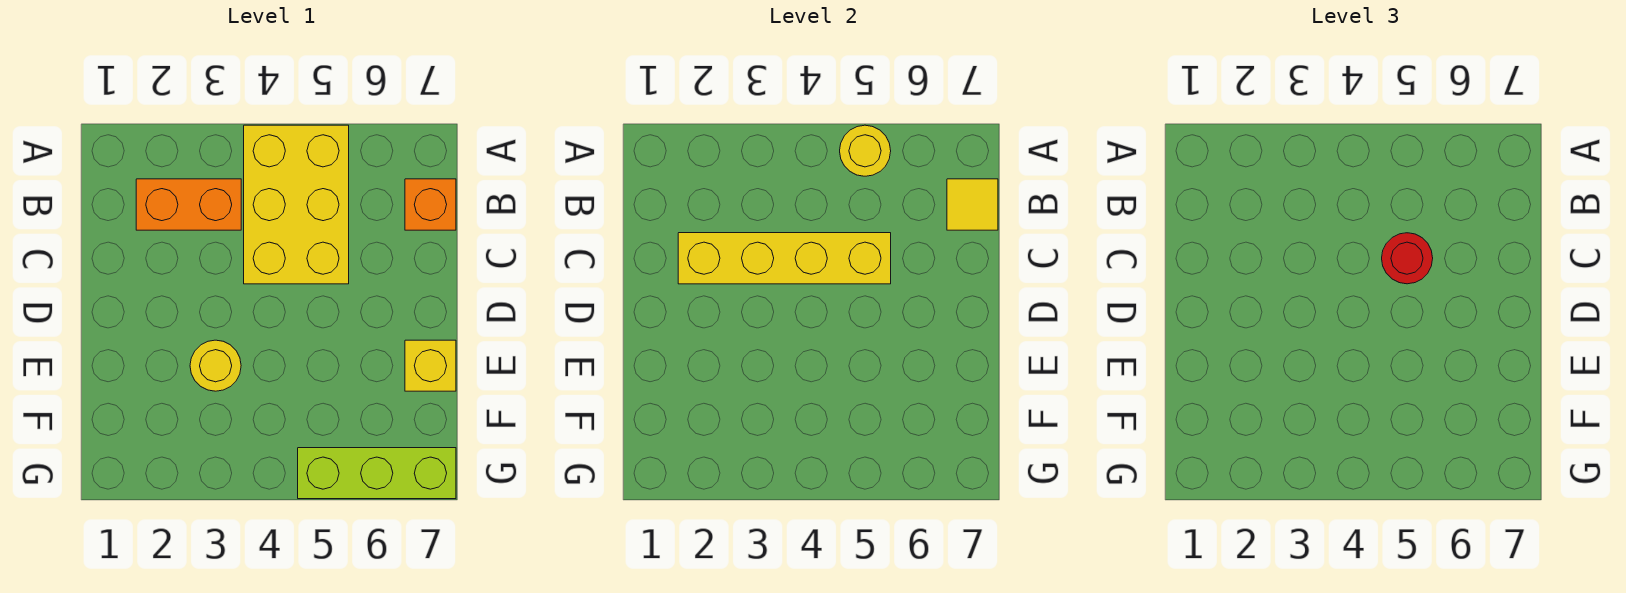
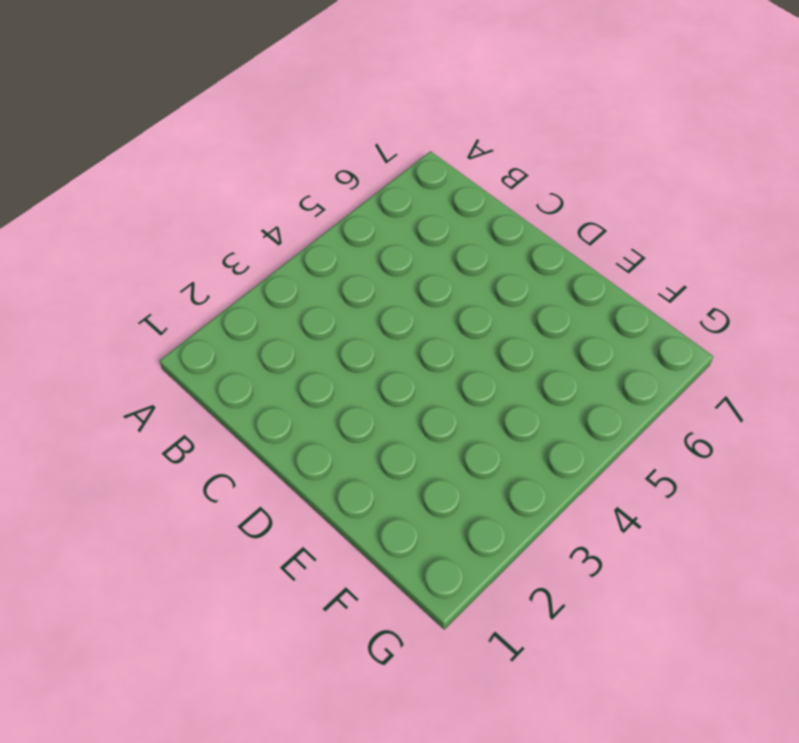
none -> yellow 2x3 brick [244,125,349,284]
none -> orange 1x2 brick [136,179,241,230]

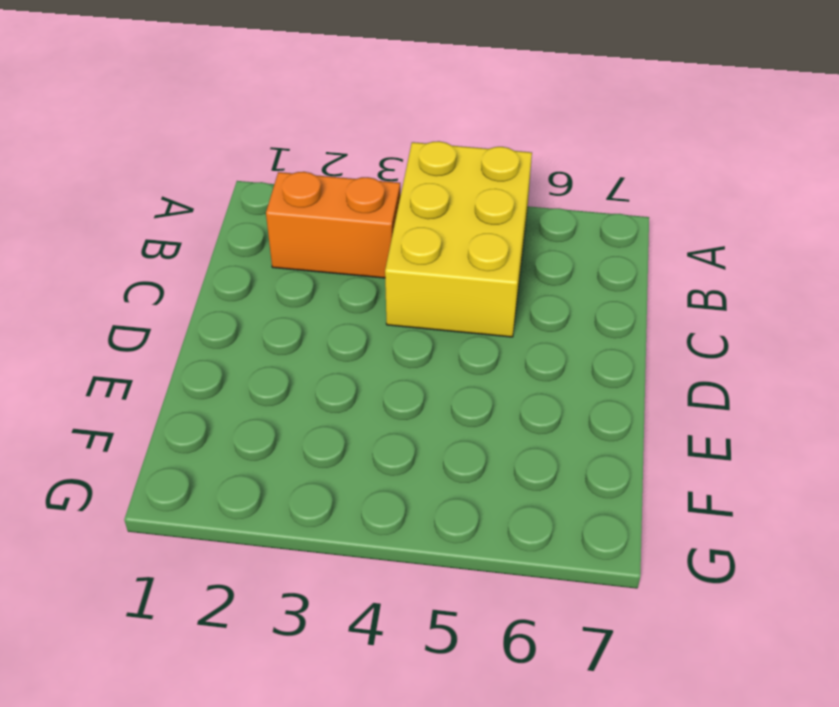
none -> orange 1x1 brick [405,179,456,230]
none -> yellow 1x1 round brick [190,340,241,391]

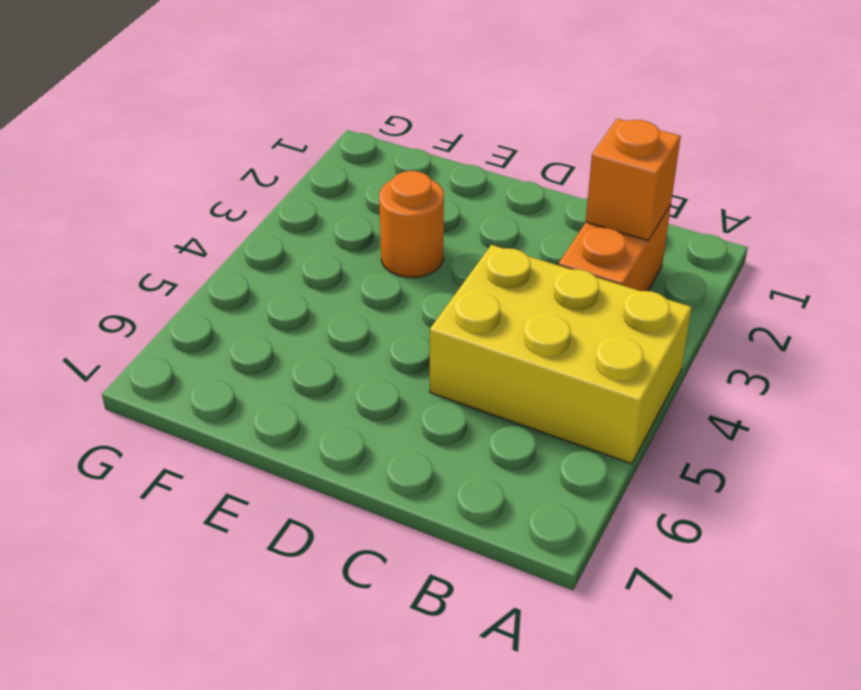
orange 1x1 brick [586,119,681,240] -> orange 1x1 brick moved to [405,179,456,230]
orange 1x1 round brick [379,171,444,277] -> yellow 1x1 round brick [190,340,241,391]
none -> yellow 1x1 brick [405,340,456,391]
none -> lime 1x3 brick [298,448,456,499]

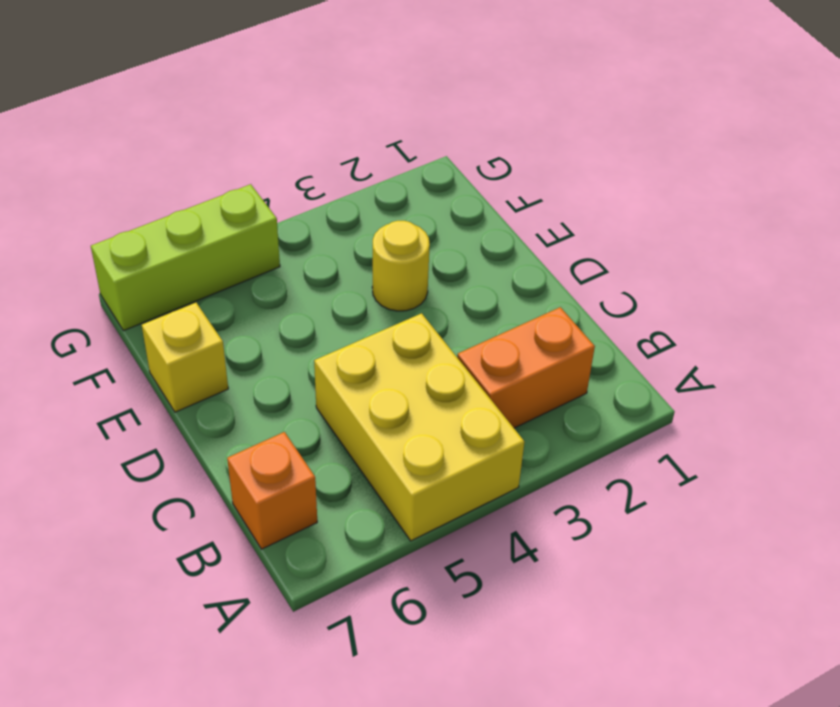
none -> yellow 1x1 round brick [840,125,891,176]
none -> yellow 1x1 tile [947,179,998,230]

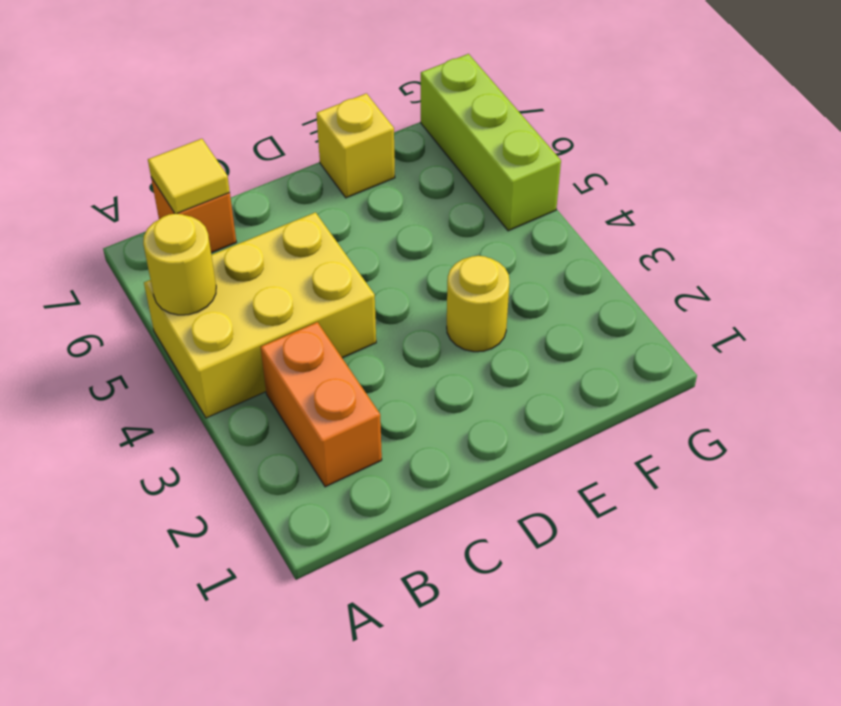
none -> yellow 1x4 brick [678,233,891,284]
none -> red 1x1 round brick [1382,233,1433,284]

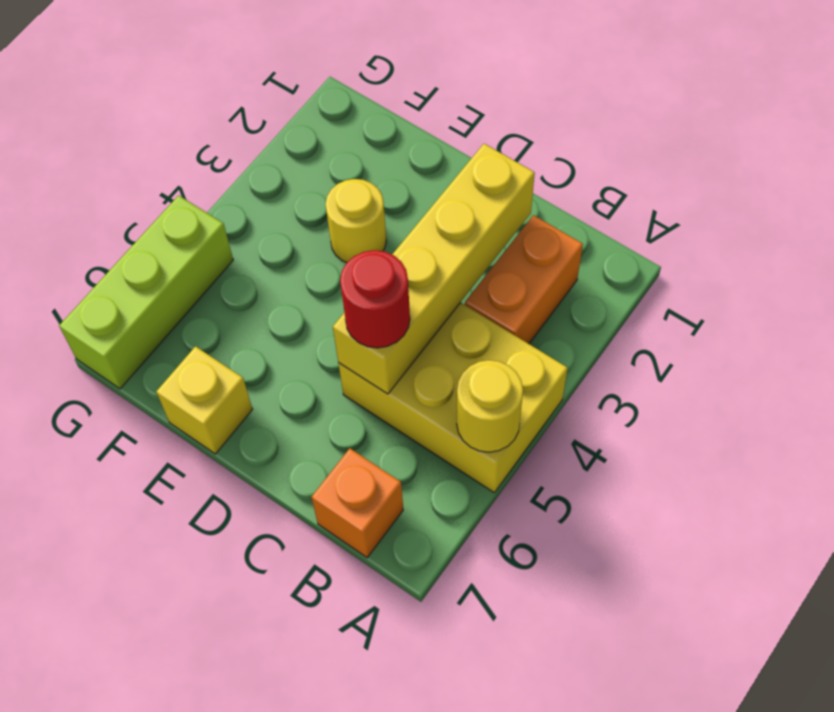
none -> yellow 1x1 tile [947,179,998,230]

